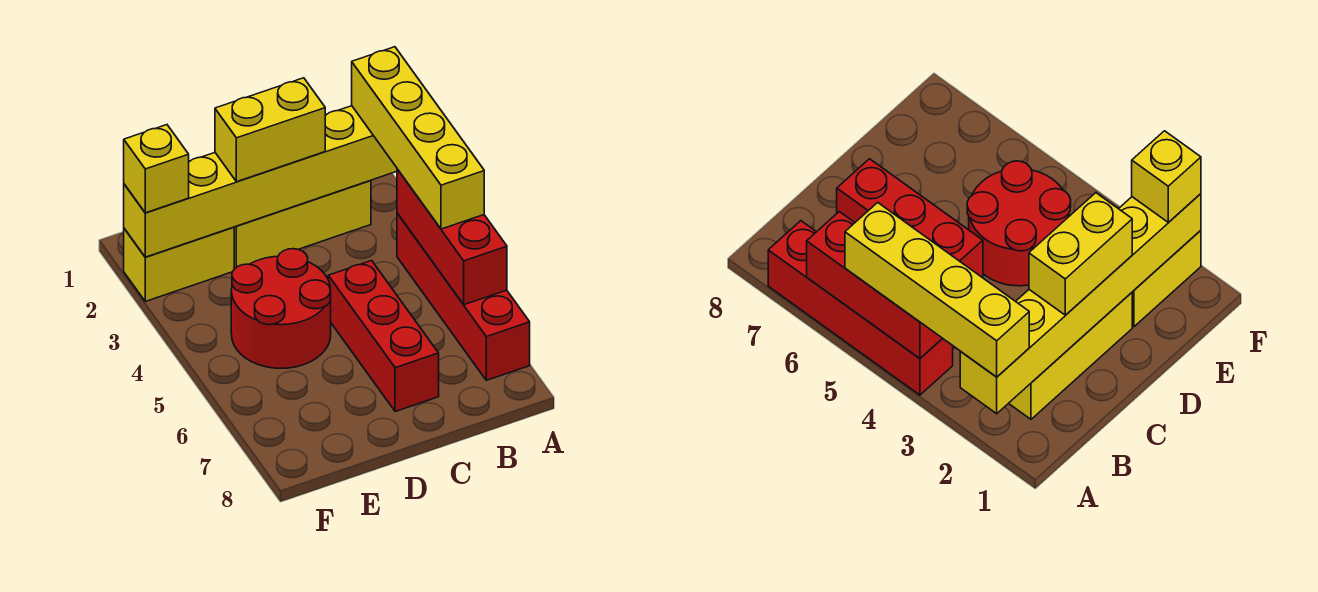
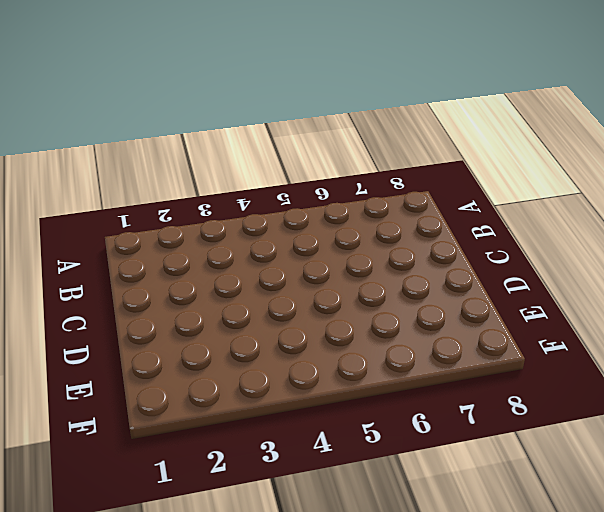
none -> red 1x4 brick [397,213,530,380]
none -> yellow 1x3 brick [234,180,371,268]

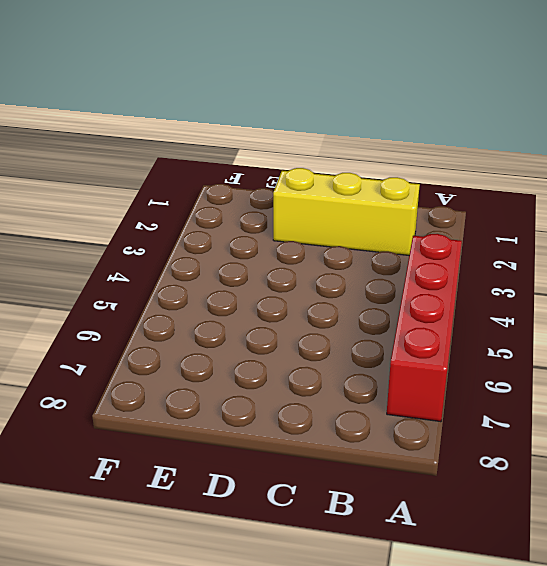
none -> red 1x3 brick [328,261,439,412]
none -> red 2x2 round brick [231,249,331,368]

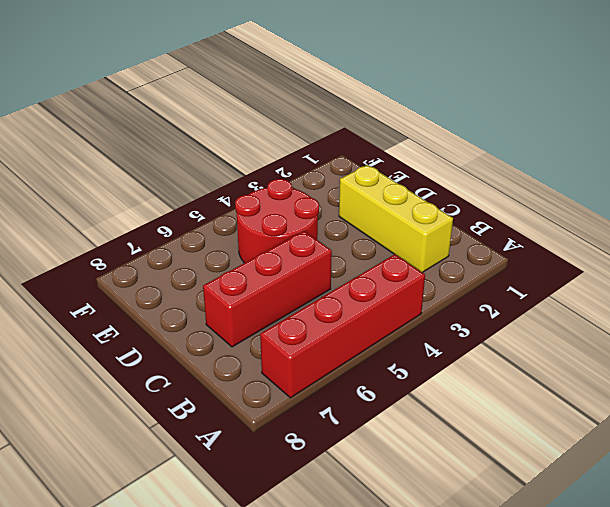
none -> yellow 1x2 brick [124,227,234,301]
none -> yellow 1x6 brick [124,106,397,257]

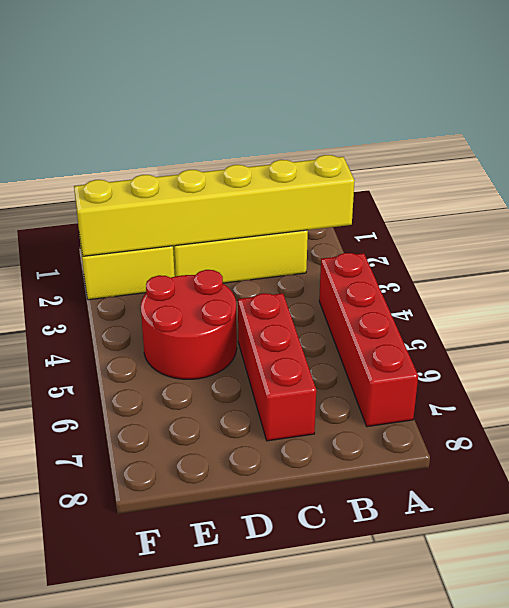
none -> red 1x3 brick [397,169,507,305]
none -> yellow 1x4 brick [352,47,484,229]

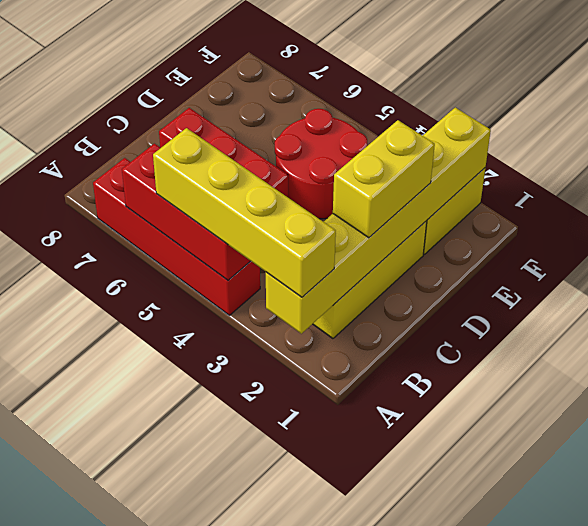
none -> yellow 1x1 brick [124,125,189,213]

